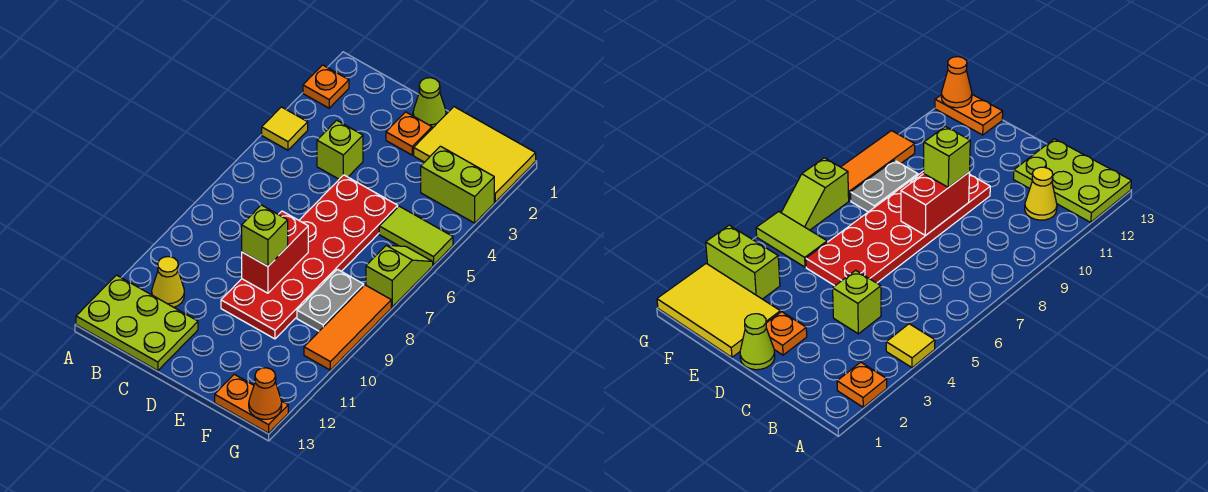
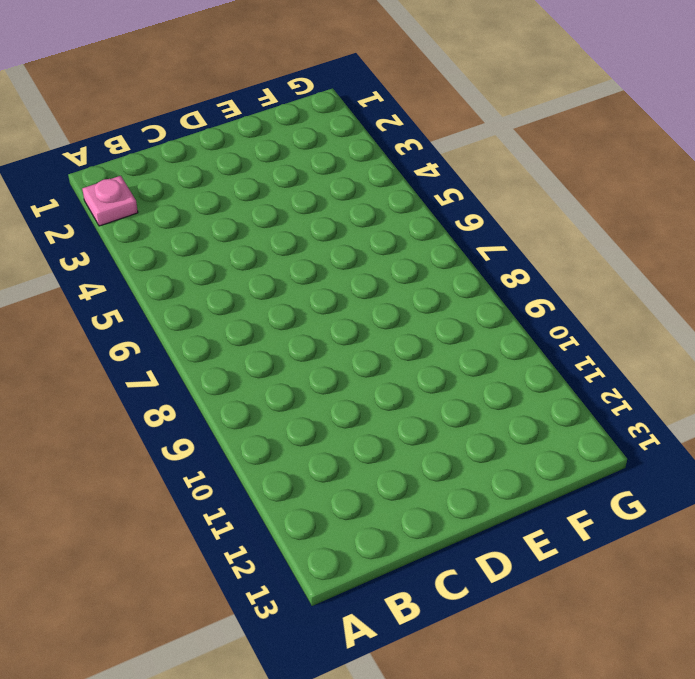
pink 1x1 plate [82,176,138,226] -> orange 1x1 plate [303,65,349,108]
none -> yellow 1x1 tile [262,107,308,150]
none -> lime 2x3 plate [76,275,198,371]
none -> yellow 1x1 cone [152,257,184,307]

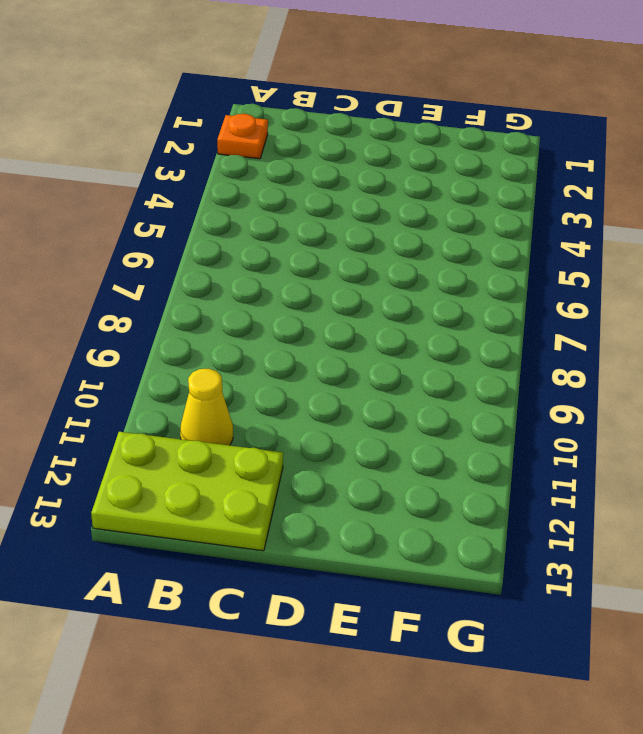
none -> yellow 1x1 tile [262,107,308,150]
none -> lime 1x1 brick [317,120,363,179]
none -> lime 1x1 cone [413,78,446,128]

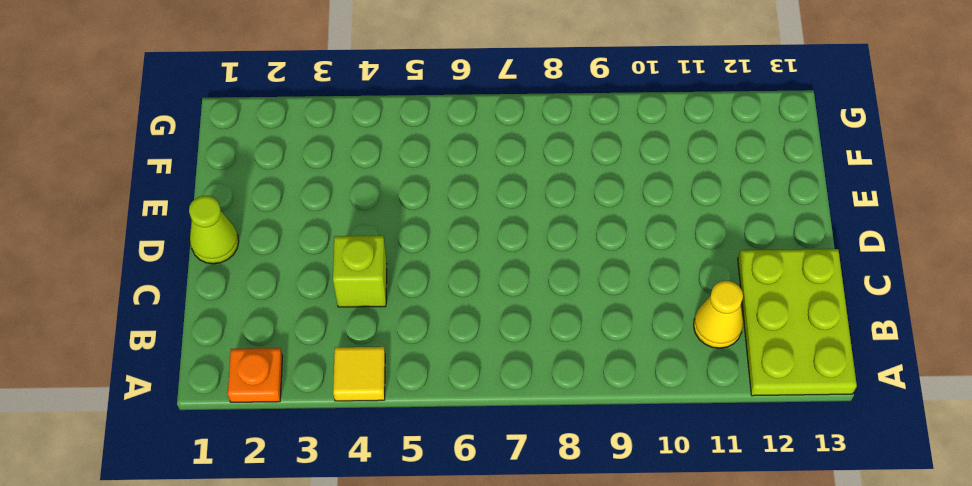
none -> orange 1x1 plate [386,112,432,155]
none -> red 2x6 plate [221,175,398,339]
none -> yellow 2x3 tile [414,107,536,202]

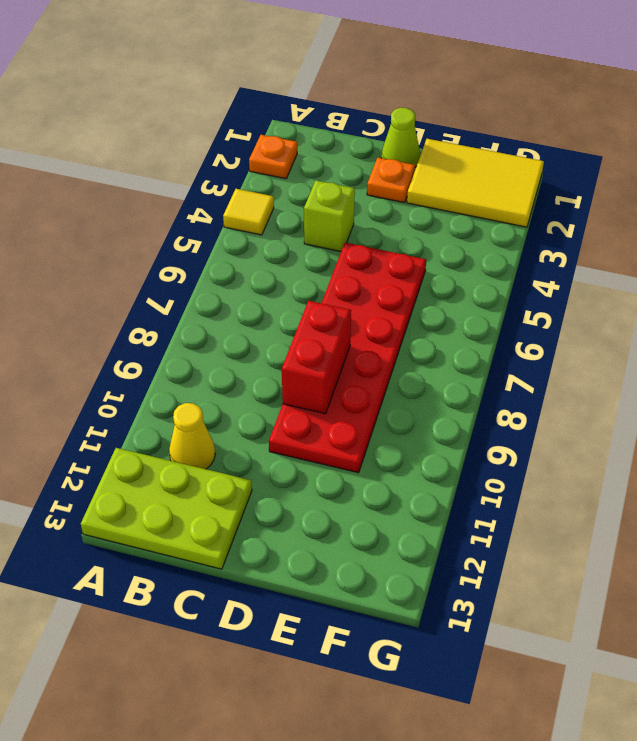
none -> lime 1x2 brick [421,146,494,223]
none -> lime 1x2 tile [379,206,453,265]
none -> grey 1x2 plate [297,269,364,331]

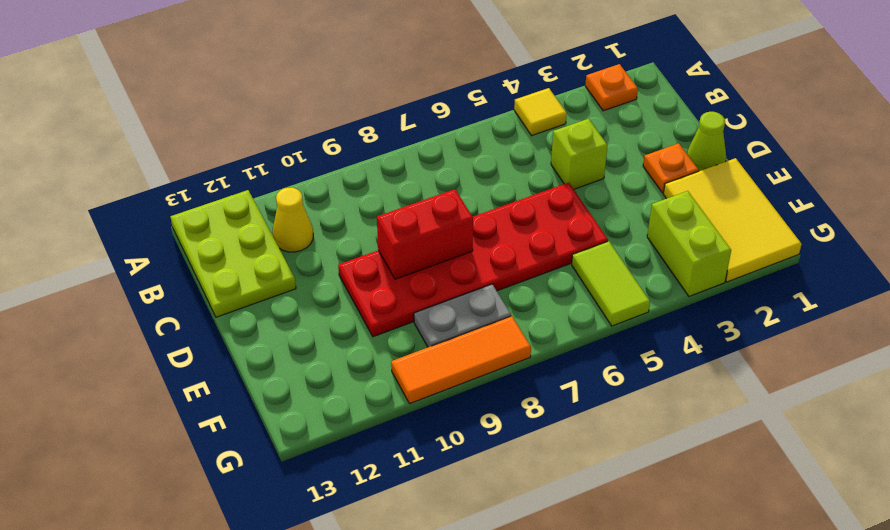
none -> orange 1x2 plate [215,374,288,433]
none -> lime 1x2 slope [366,245,433,307]
none -> orange 1x1 cone [249,368,282,419]

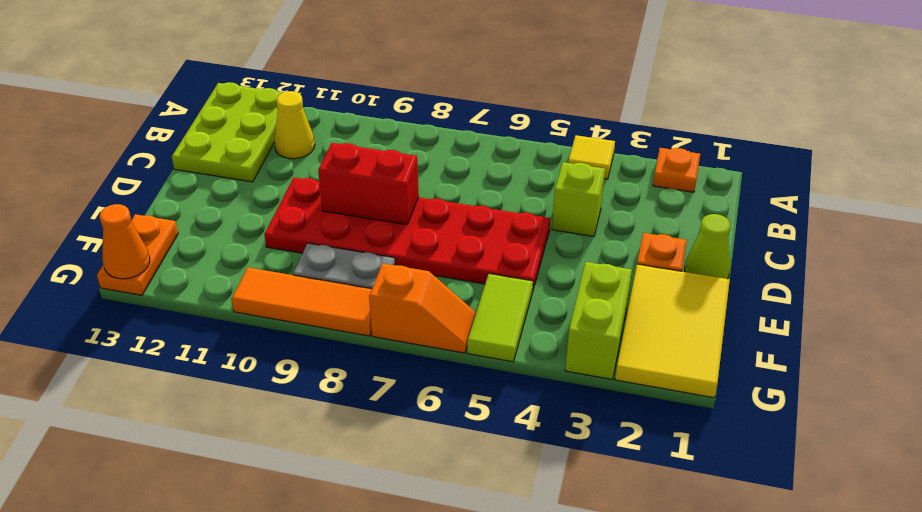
orange 1x2 slope [369,263,476,353] -> lime 1x2 slope [366,245,433,307]
none -> lime 1x1 brick [242,205,288,266]

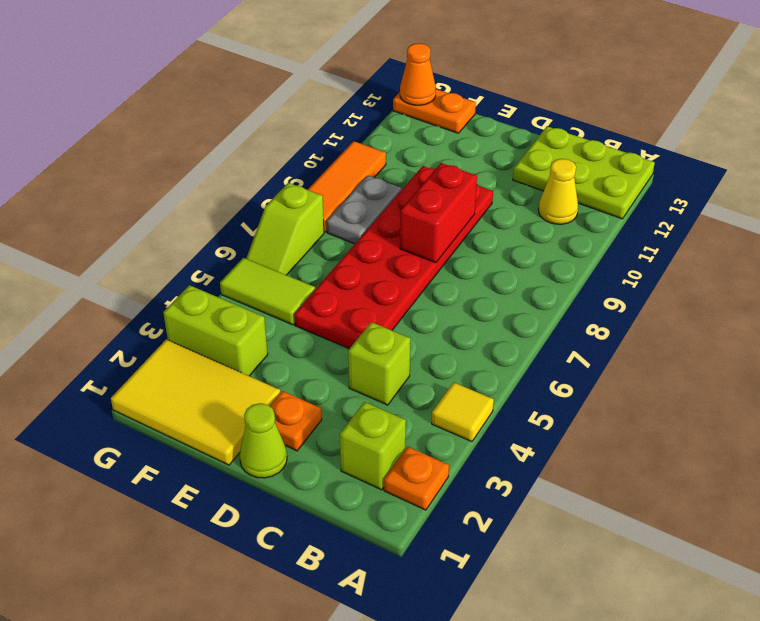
lime 1x1 brick [340,402,406,490] -> lime 1x1 brick moved to [242,205,288,266]

